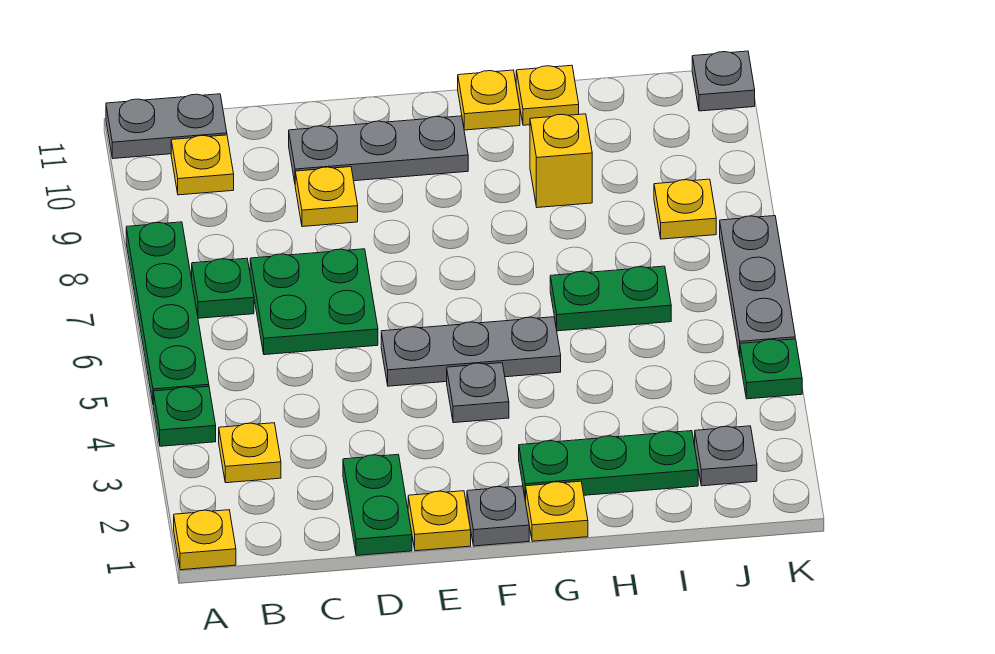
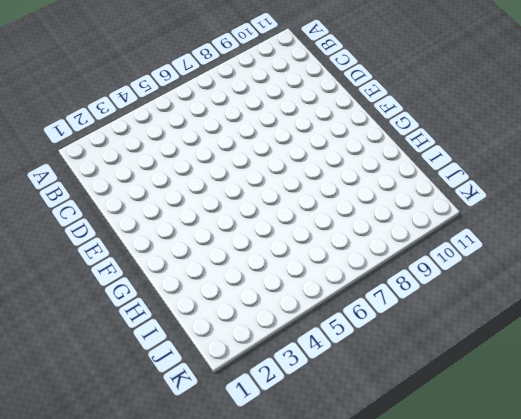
none -> yellow 1x1 plate [174,510,236,570]
none -> green 1x1 plate [153,386,216,446]
none -> green 1x4 plate [126,222,209,402]

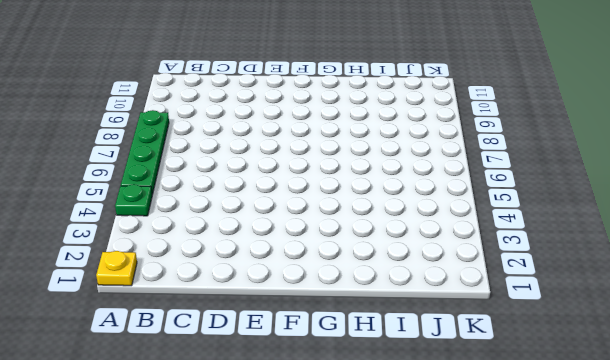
none -> grey 1x2 plate [106,94,227,159]
none -> yellow 1x1 plate [219,423,281,483]
none -> green 1x1 plate [192,258,254,318]

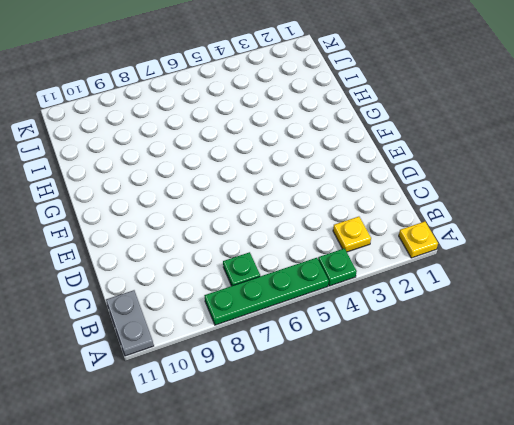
none -> yellow 1x1 plate [171,135,234,195]
none -> green 2x2 plate [250,249,378,355]
none -> green 1x2 plate [343,455,412,556]

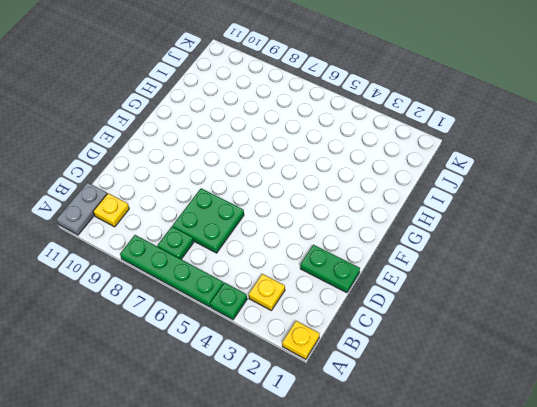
none -> yellow 1x1 plate [295,167,358,227]
none -> grey 1x3 plate [289,116,468,182]
none -> yellow 1x1 plate [408,491,471,551]

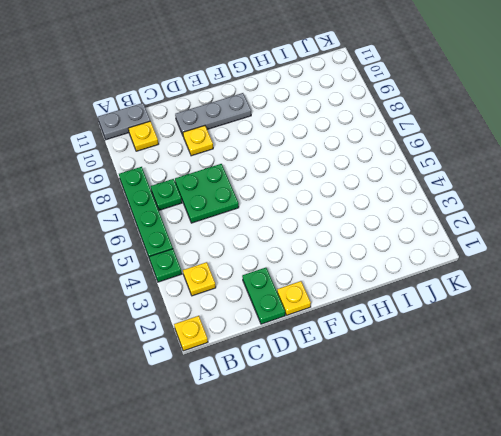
none -> grey 1x3 plate [381,317,561,386]
none -> grey 1x1 plate [467,486,529,546]
none -> grey 1x1 plate [447,363,509,423]

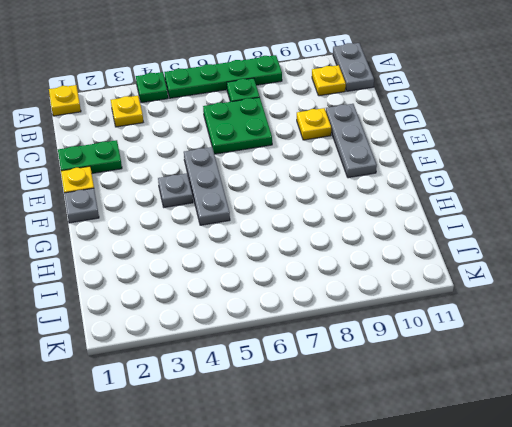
none -> yellow 1x1 plate [526,481,588,541]
none -> green 1x3 plate [519,431,698,500]
none -> yellow 1x1 plate [458,70,520,130]

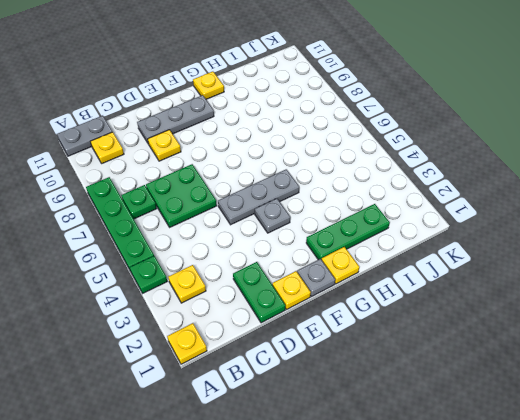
none -> green 1x2 plate [550,266,671,331]
none -> yellow 1x1 brick [530,114,592,208]
none -> yellow 1x1 plate [516,65,579,125]

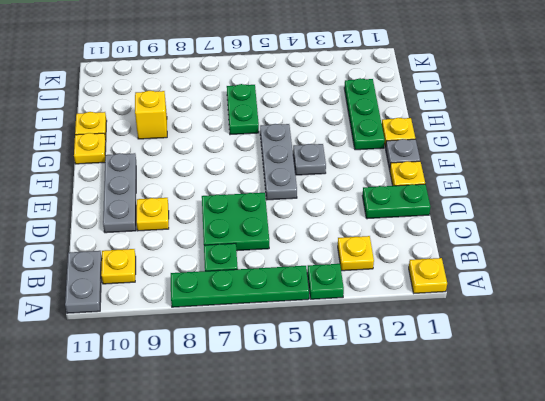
none -> grey 1x1 plate [695,426,757,486]
none -> yellow 1x1 plate [654,179,716,239]
none -> green 1x1 plate [740,339,802,399]

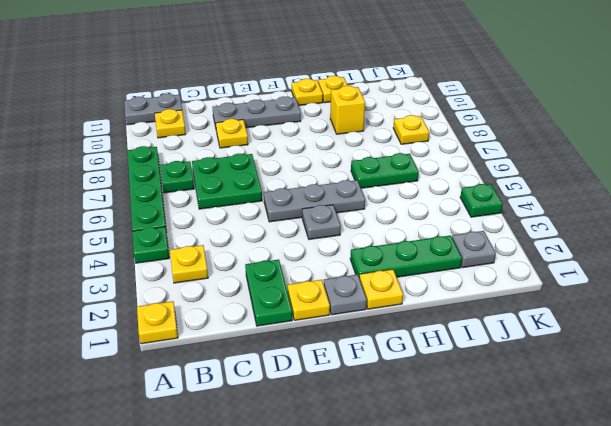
none -> grey 1x3 plate [720,216,795,357]
none -> grey 1x1 plate [692,51,755,111]

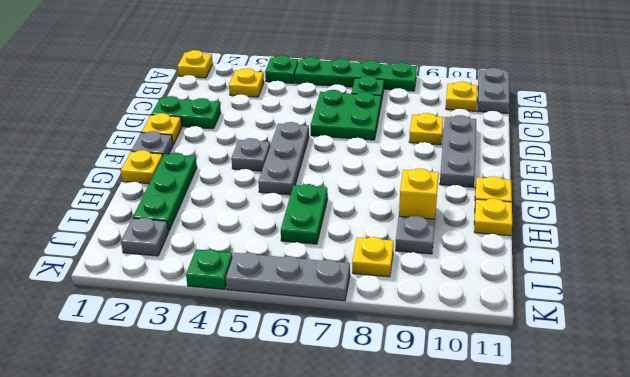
grey 1x1 plate [395,216,435,254] -> grey 1x1 plate moved to [692,51,755,111]

